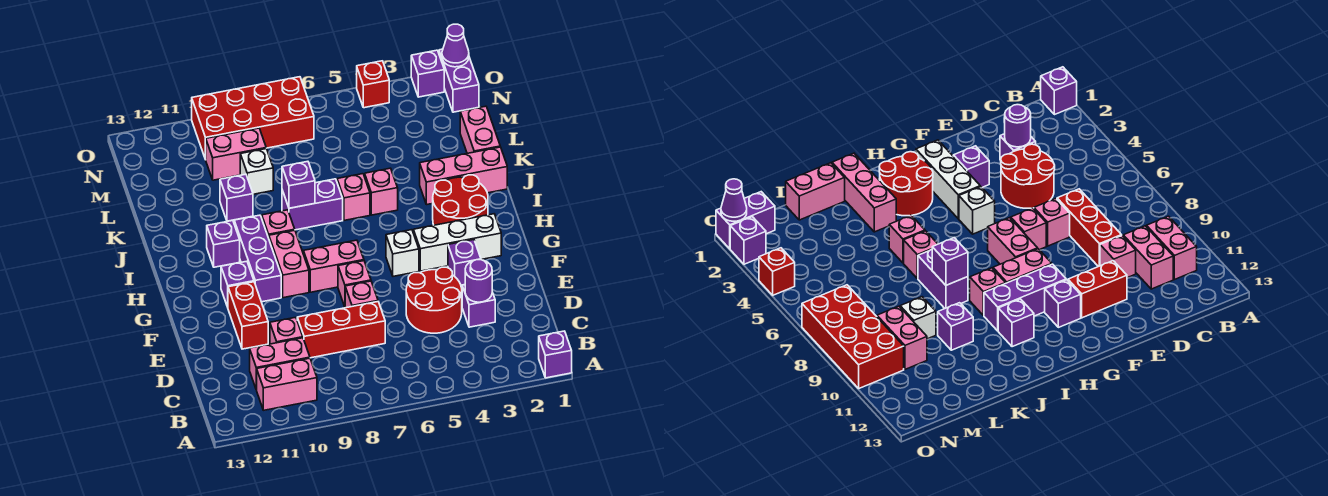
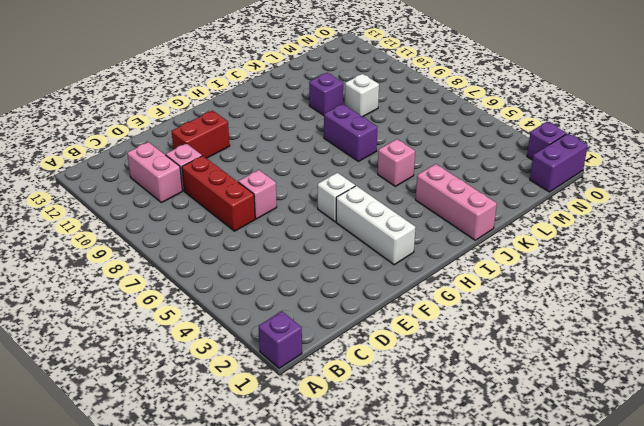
none -> pink 1x2 brick [257,358,317,410]
none -> purple 1x1 brick [462,285,495,327]
none -> red 2x2 round brick [406,267,462,333]
none -> purple 1x1 brick [448,240,481,285]

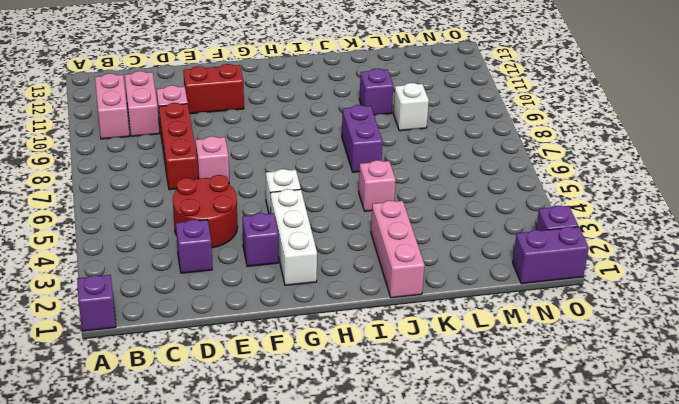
none -> pink 1x1 brick [338,261,371,307]
none -> pink 1x2 brick [303,240,364,292]
none -> pink 1x2 brick [269,230,309,298]
none -> purple 1x3 brick [234,215,281,302]

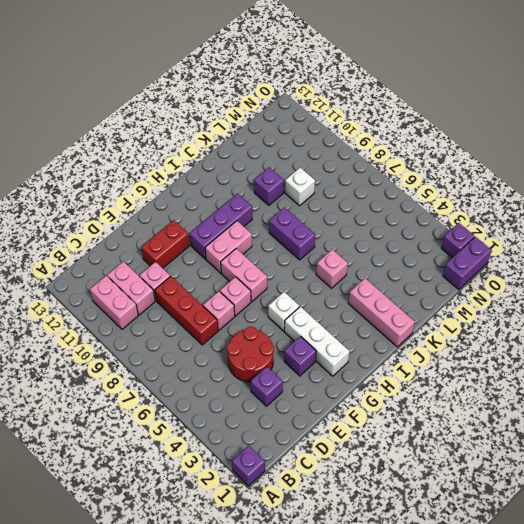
none -> purple 1x1 brick [221,261,254,307]
none -> red 2x2 round brick [433,175,488,225]
none -> pink 1x1 brick [262,210,295,238]
none -> purple 1x1 brick [207,220,240,267]

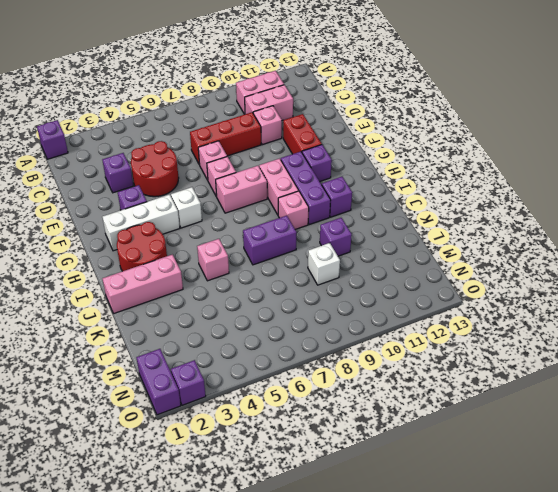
none -> pink 1x1 brick [337,174,370,220]
none -> pink 1x2 brick [460,106,500,153]
none -> pink 1x2 brick [206,128,266,180]
none -> red 2x4 brick [192,77,314,160]

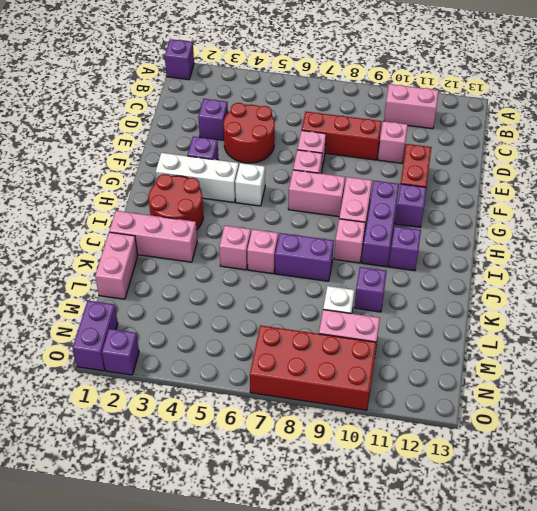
none -> pink 1x2 brick [250,338,310,390]
none -> red 1x1 brick [357,61,389,108]
none -> purple 1x1 round brick [465,260,492,302]
none -> purple 1x1 brick [282,161,315,208]

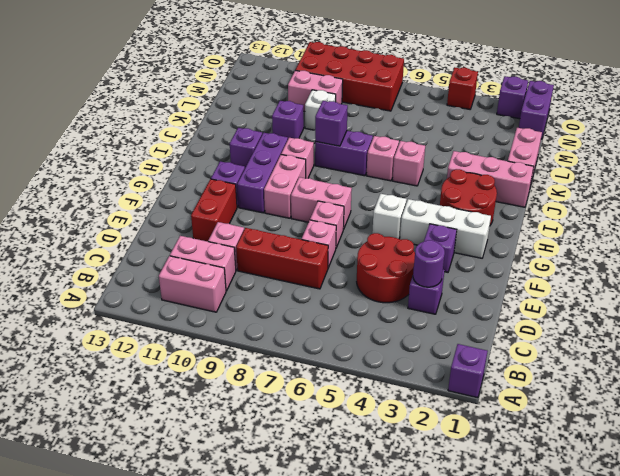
none -> purple 1x1 cone [442,24,469,67]

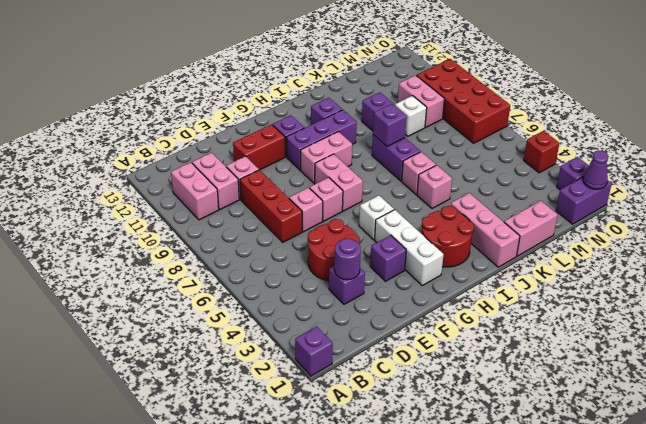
none -> pink 1x1 brick [262,210,295,238]

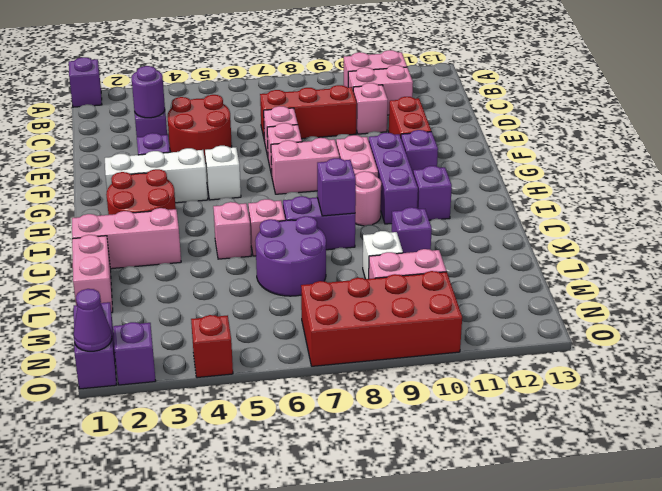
pink 1x1 round brick [355,171,381,226] -> pink 1x1 brick [262,210,295,238]
purple 2x2 round brick [255,216,326,296] -> none

